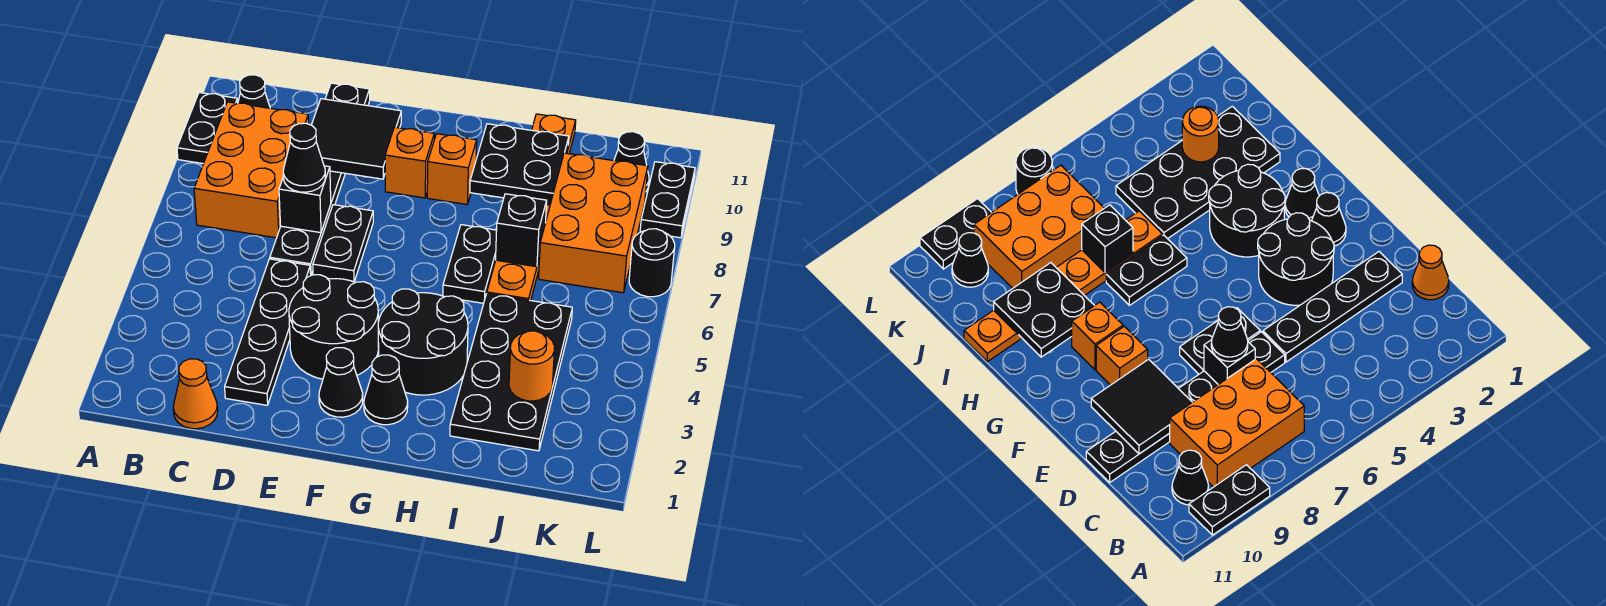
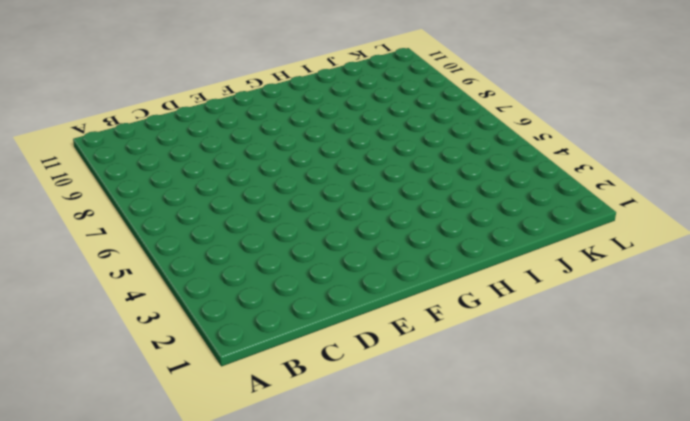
none -> black 1x2 plate [177,93,238,164]
none -> orange 2x3 brick [194,102,309,238]
none -> black 1x1 cone [238,75,270,108]

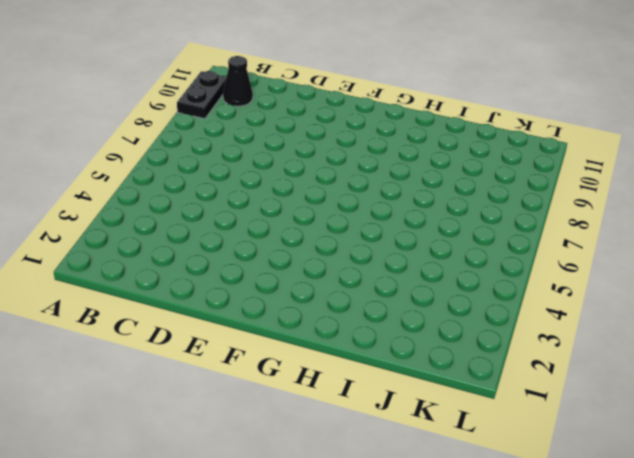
none -> orange 2x3 brick [194,102,309,238]
none -> orange 1x1 cone [173,359,218,429]
none -> black 1x4 plate [225,259,311,405]

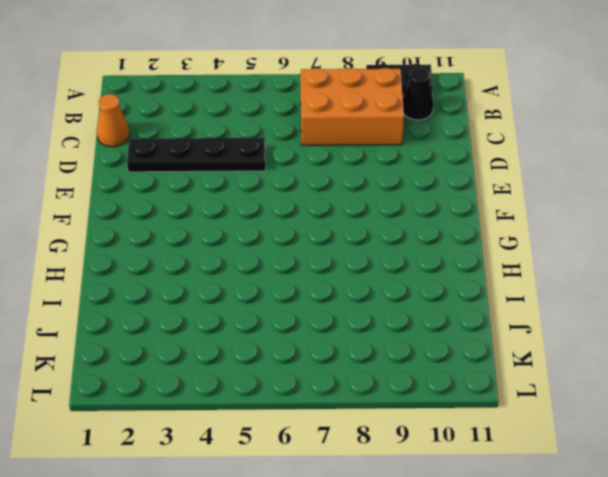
none -> black 1x6 plate [270,83,370,275]
none -> black 2x2 round brick [289,275,379,379]
none -> black 1x2 plate [313,205,373,282]

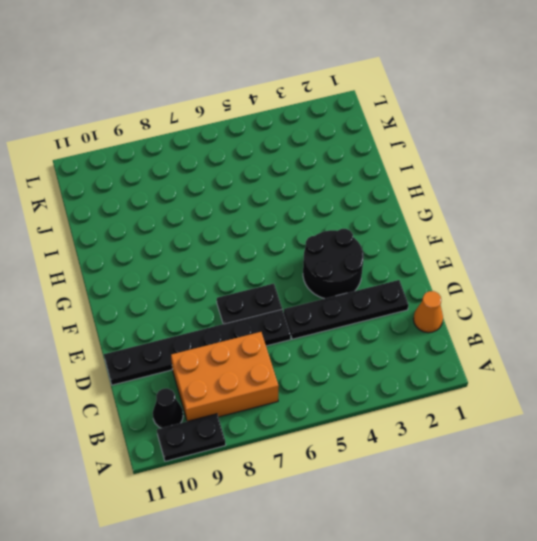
none -> black 1x1 cone [319,348,363,417]
none -> orange 1x1 brick [385,127,434,198]
none -> black 1x1 cone [364,355,408,425]

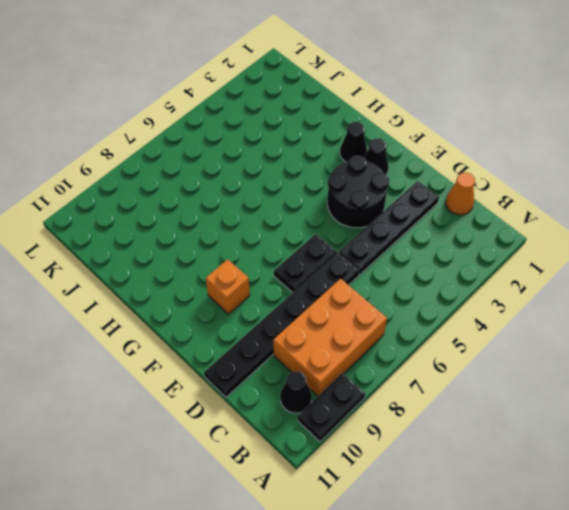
none -> black 2x2 round brick [378,289,468,395]
none -> orange 1x1 brick [427,134,477,204]
none -> black 1x2 plate [443,225,497,303]

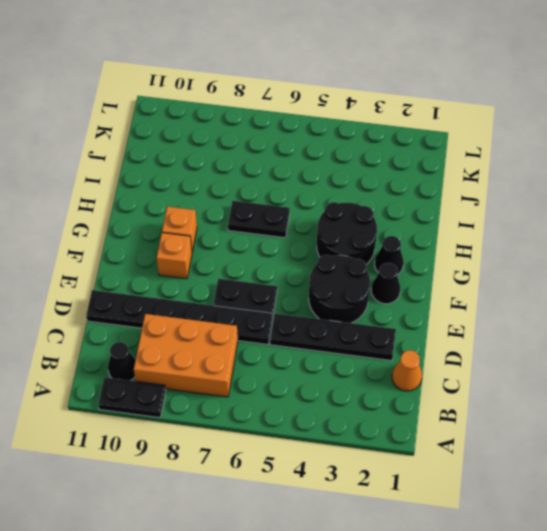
none -> black 2x4 plate [450,294,572,451]
none -> orange 1x6 plate [487,114,576,301]
none -> orange 2x3 brick [539,153,648,293]

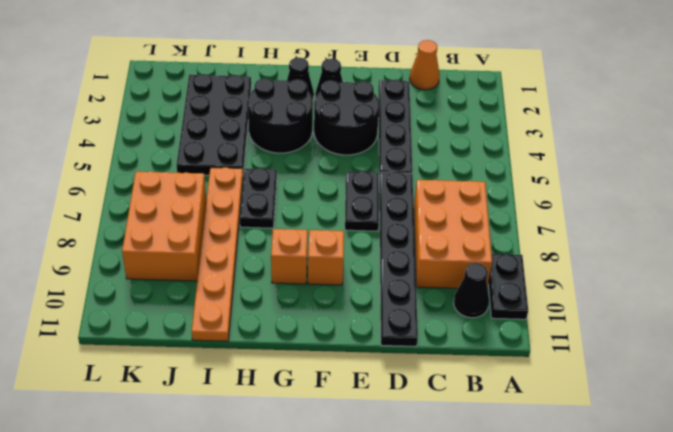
none -> black 1x1 cone [614,132,649,191]
none -> black 1x1 round brick [629,229,675,297]
none -> black 1x2 plate [640,162,695,238]

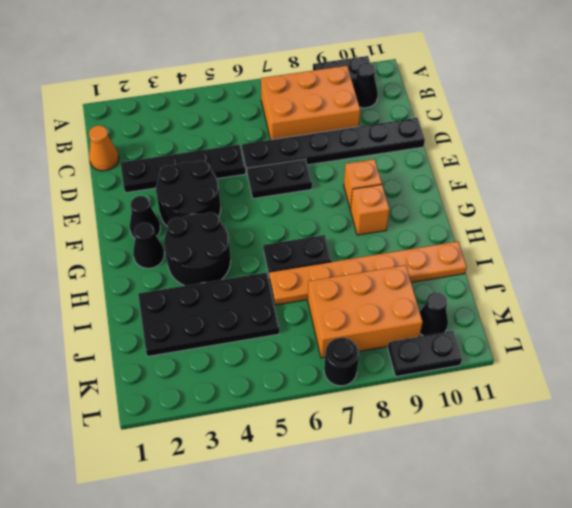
none -> black 1x1 brick [279,166,331,233]
none -> black 2x2 tile [312,99,401,179]
none -> black 2x2 plate [470,124,569,205]

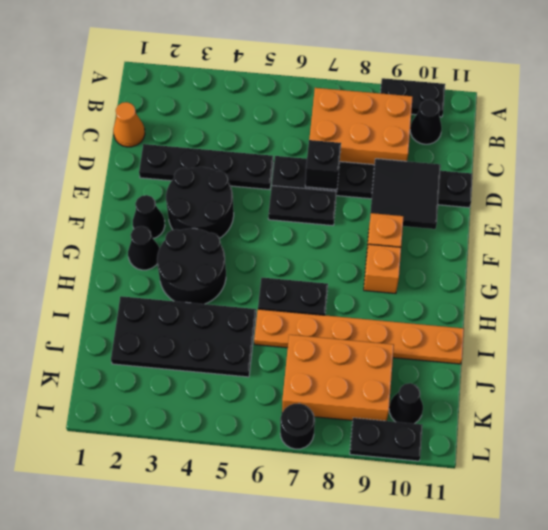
none -> black 2x2 plate [470,124,569,205]
none -> black 1x1 brick [496,194,547,267]
none -> orange 1x1 round brick [509,331,555,401]

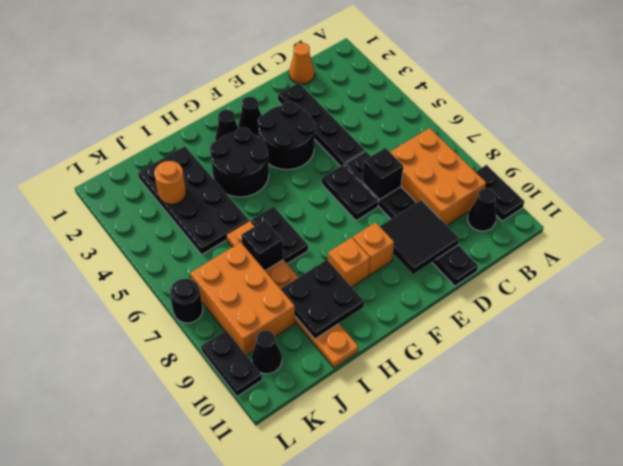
none -> black 1x1 cone [283,123,325,192]

